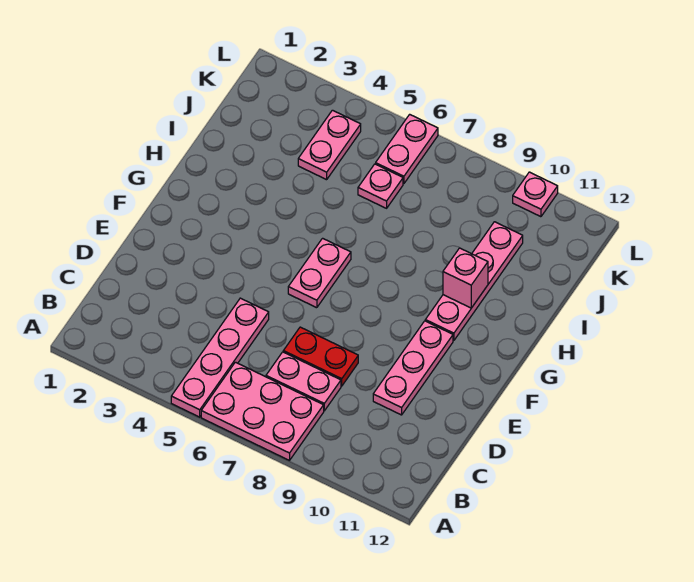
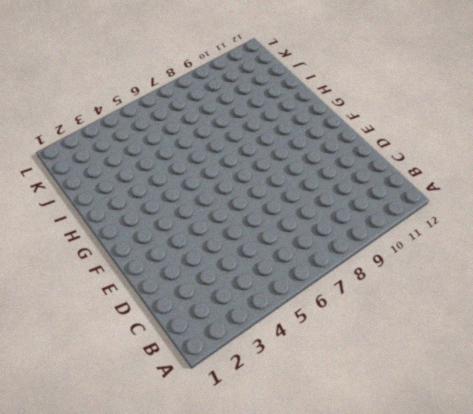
none -> pink 1x4 plate [171,298,269,417]
none -> pink 2x3 plate [201,362,324,460]
none -> pink 1x2 plate [266,352,341,411]

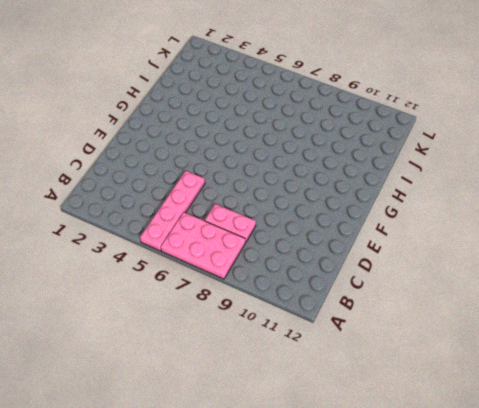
none -> red 1x2 plate [283,327,358,386]
none -> pink 1x3 plate [373,321,453,415]
none -> pink 1x2 plate [288,238,351,308]

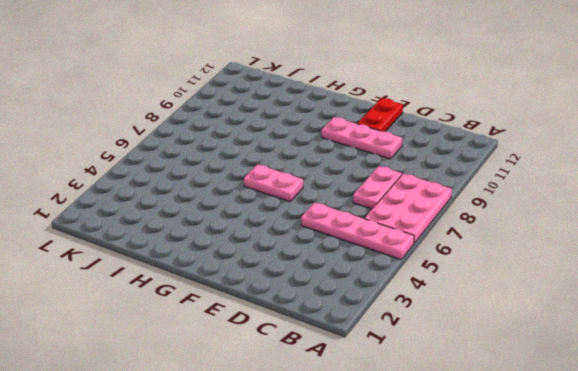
red 1x2 plate [357,98,403,132] -> red 1x2 plate moved to [283,327,358,386]
none -> pink 1x4 plate [425,222,523,341]
none -> pink 1x2 plate [298,110,361,180]
none -> pink 1x1 plate [358,164,403,208]

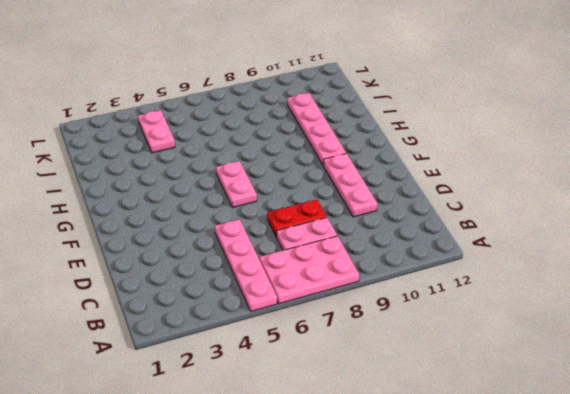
none -> pink 1x1 plate [358,164,403,208]
none -> pink 1x2 plate [376,114,438,184]
none -> pink 1x1 plate [513,172,558,217]

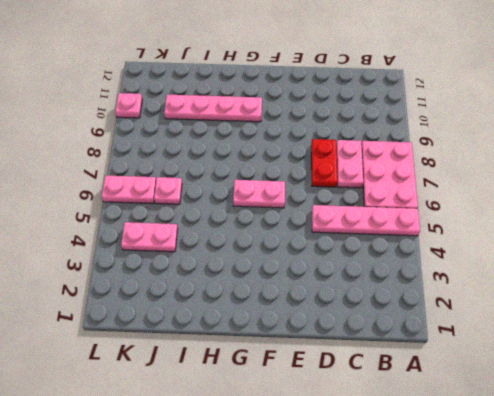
none -> pink 1x3 plate [373,321,453,415]
none -> pink 1x1 brick [443,248,488,308]

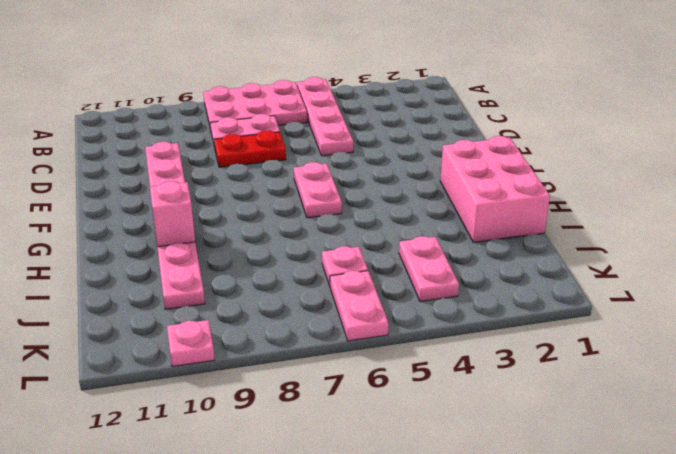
pink 2x3 brick [440,136,550,243] -> none

